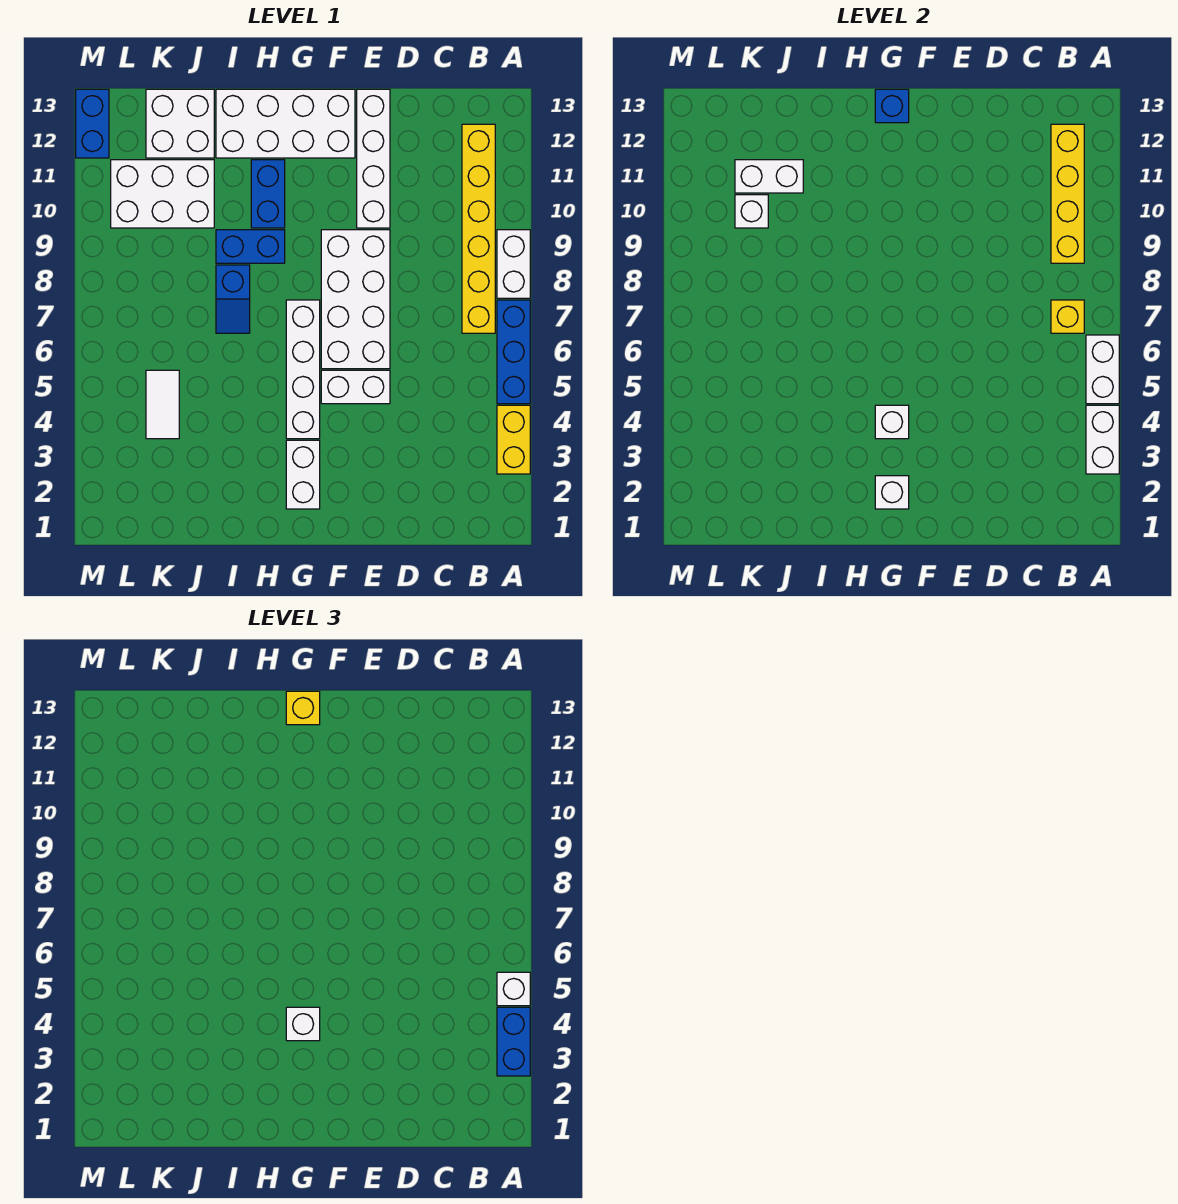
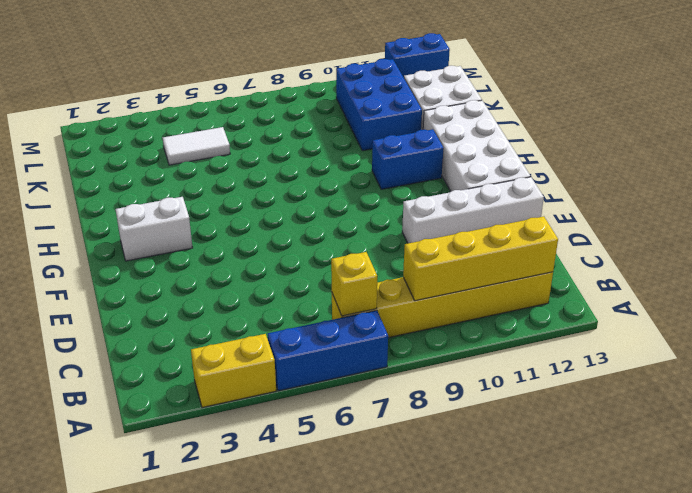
blue 2x3 brick [336,59,422,151] -> white 2x3 brick [111,160,214,228]
none -> white 1x2 brick [497,230,530,298]
none -> white 1x2 brick [321,370,390,404]
none -> white 2x4 brick [321,230,390,369]
none -> white 1x4 brick [286,300,320,439]

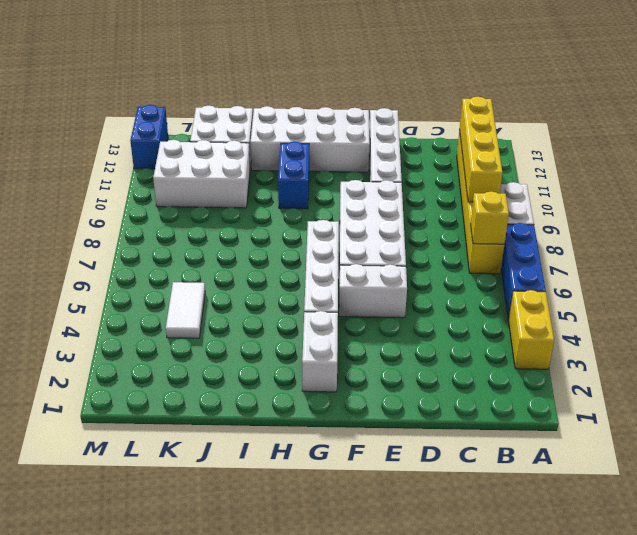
none -> blue 1x2 brick [216,230,285,263]
none -> blue 1x2 slope [216,265,250,333]
none -> white 1x2 brick [1086,405,1119,474]
none -> white 1x2 brick [1086,335,1119,404]

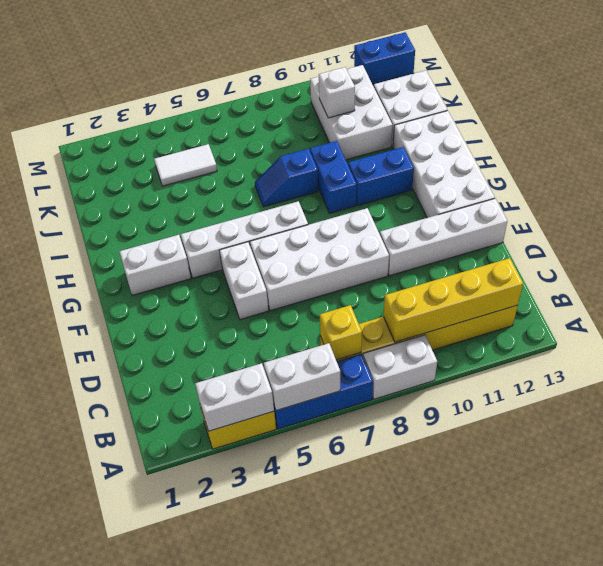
none -> white 1x1 brick [875,476,909,509]
none -> white 1x1 brick [875,405,909,439]
none -> blue 1x1 brick [875,89,909,123]
none -> white 1x2 brick [735,160,803,193]

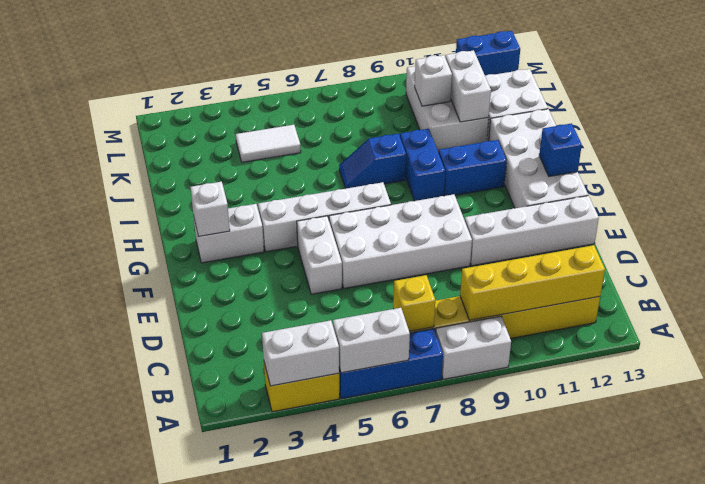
none -> white 1x1 brick [875,405,909,439]
none -> blue 1x2 brick [497,1007,530,1076]
none -> white 1x1 brick [497,972,530,1006]
none -> white 1x1 brick [286,1007,320,1041]

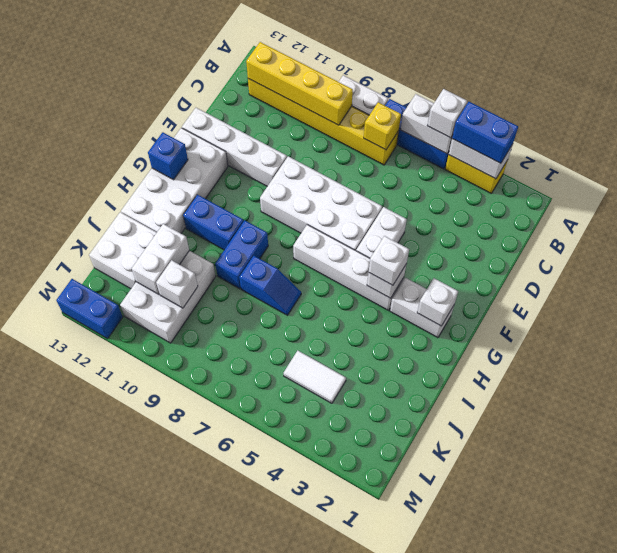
none -> yellow 1x1 brick [286,691,320,725]

